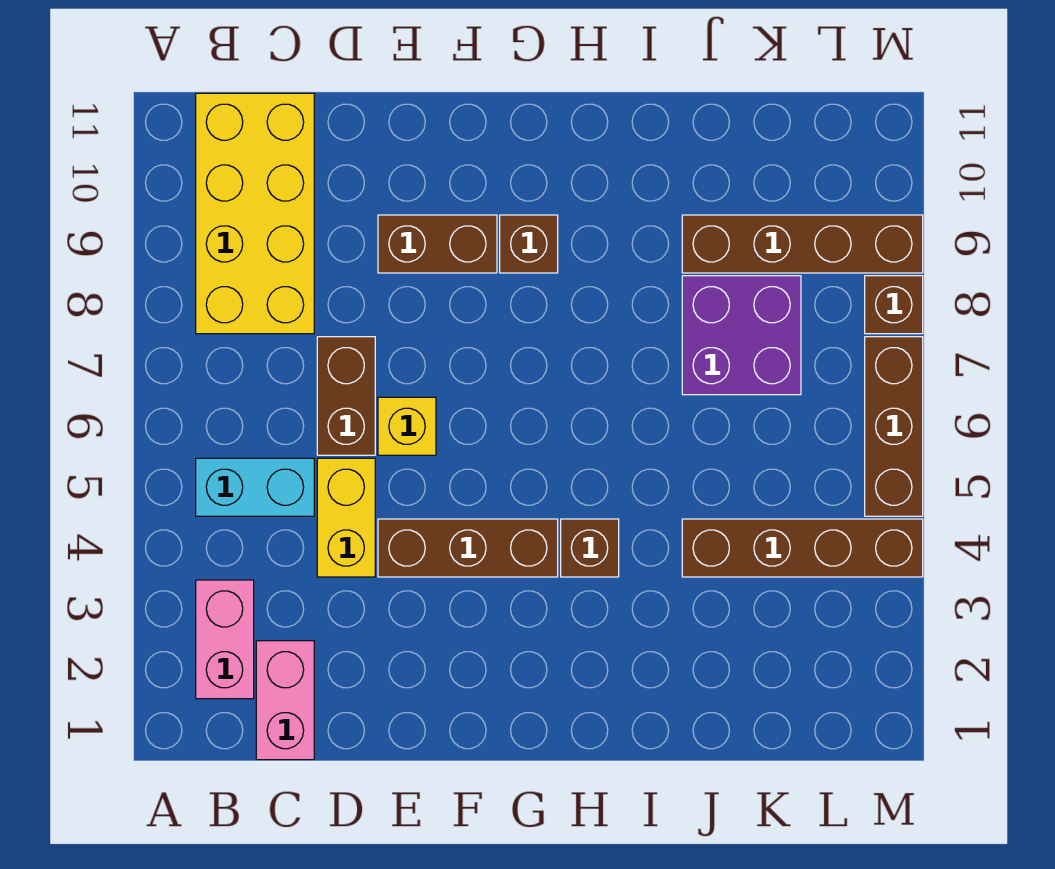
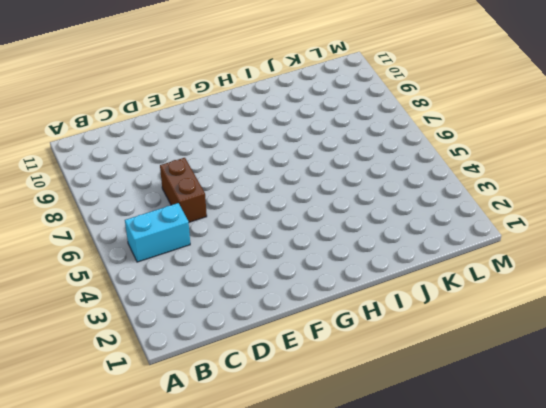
none -> pink 1x2 brick [196,580,254,699]
none -> yellow 2x4 brick [196,93,314,334]
none -> pink 1x2 brick [256,641,314,760]

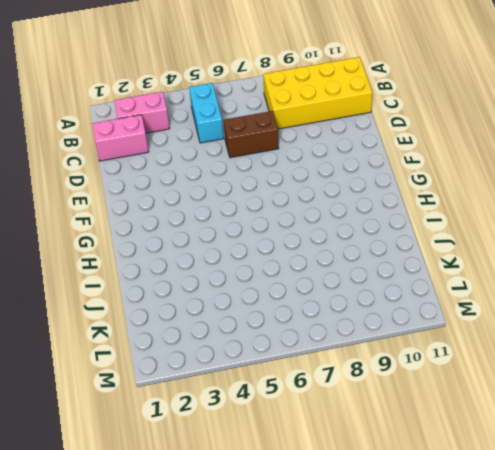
none -> yellow 1x2 brick [317,458,375,577]
none -> brown 1x3 brick [378,519,558,577]
none -> yellow 1x1 brick [378,397,436,455]

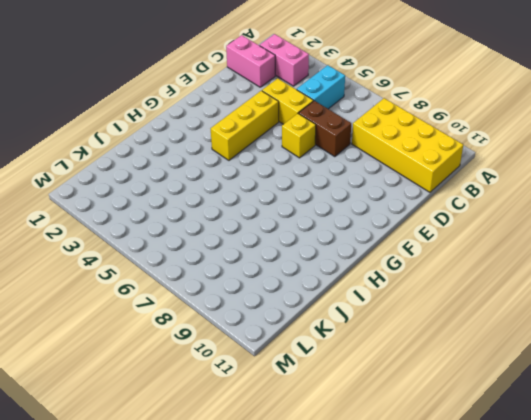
yellow 1x3 brick [211,91,279,160] -> brown 1x3 brick [378,519,558,577]
none -> brown 1x2 brick [378,215,497,273]
none -> brown 1x1 brick [500,215,558,273]
none -> brown 1x1 brick [561,519,619,577]

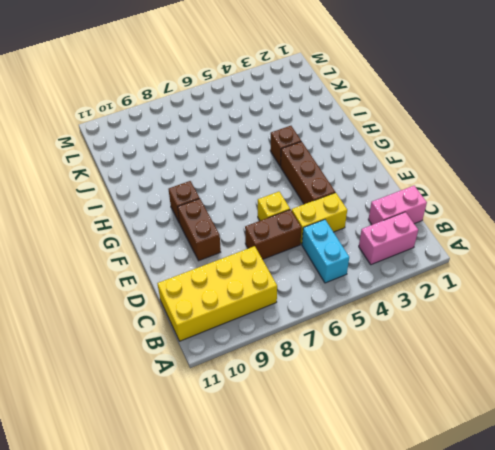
none -> brown 1x4 brick [682,519,923,577]
none -> purple 2x2 brick [682,276,801,395]
none -> brown 1x4 brick [682,215,923,273]

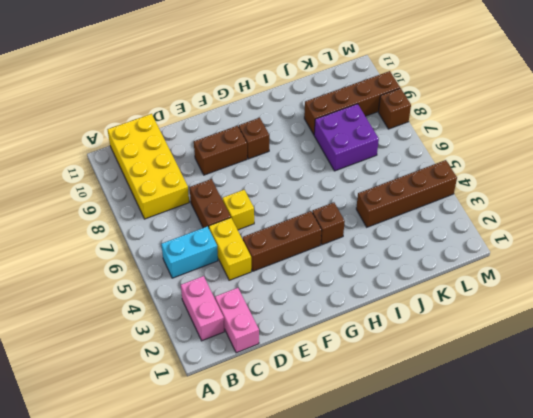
none -> brown 1x3 brick [865,337,923,516]

